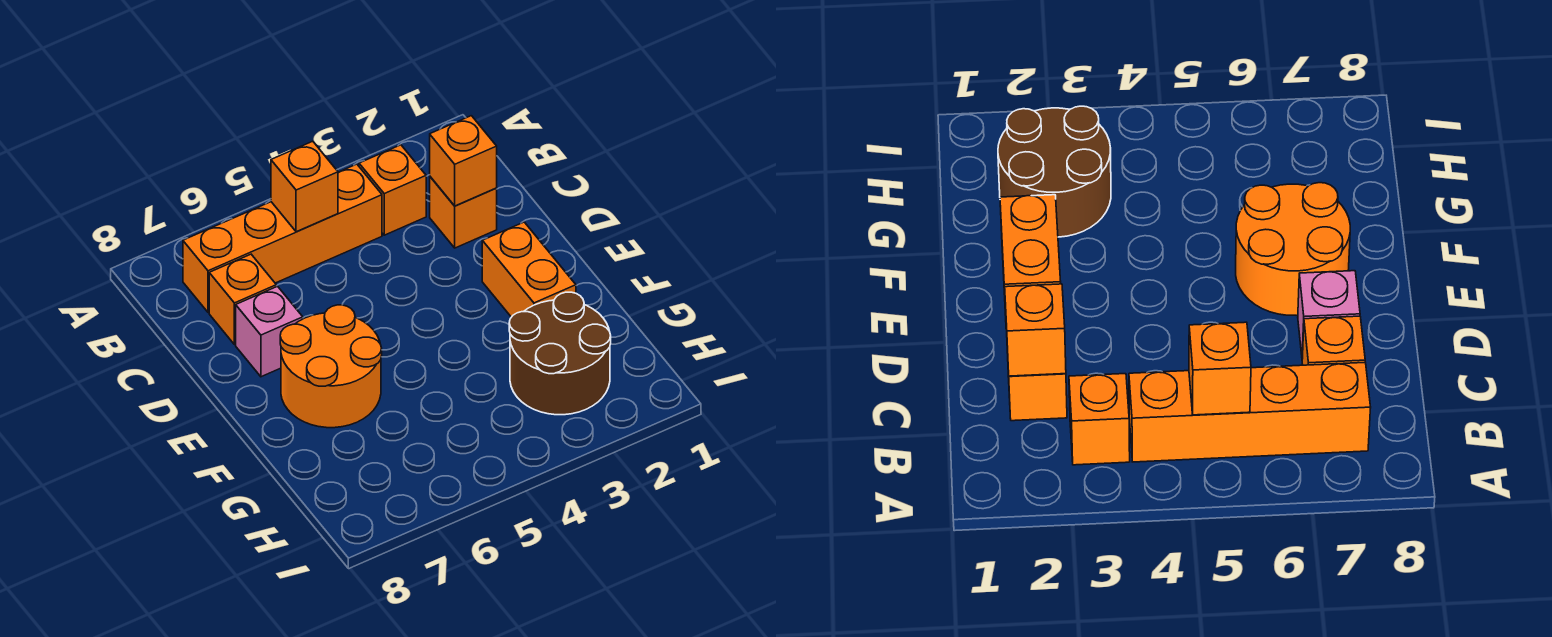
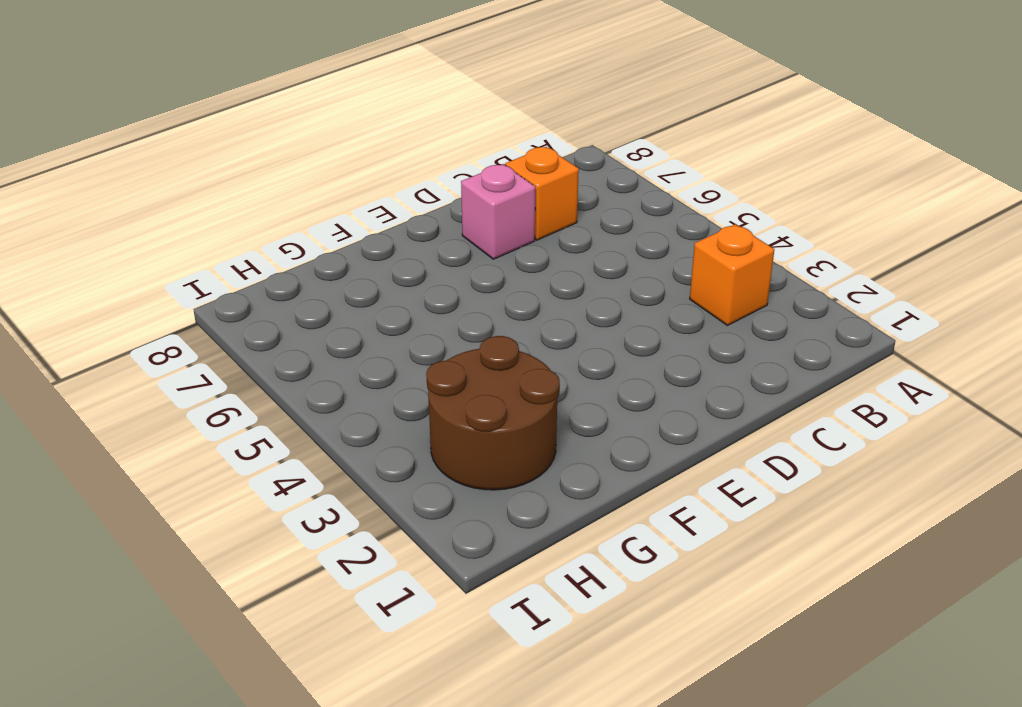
none -> orange 1x4 brick [183,164,382,312]
none -> orange 1x1 brick [430,177,497,248]

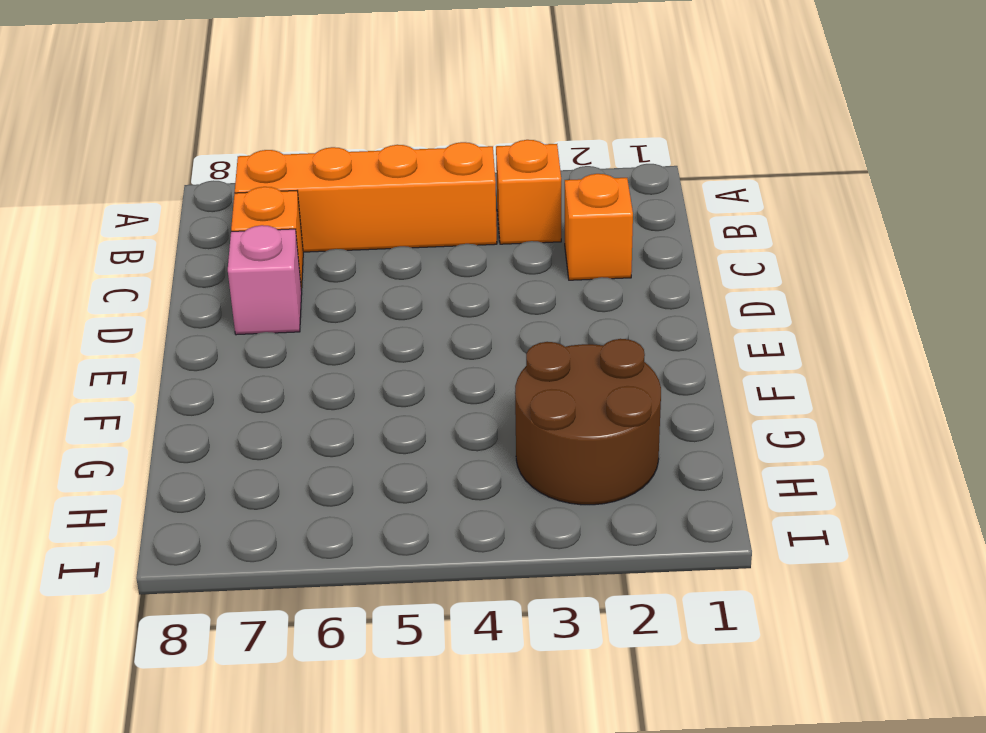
none -> orange 1x2 brick [482,222,576,317]
none -> orange 2x2 round brick [280,305,382,428]

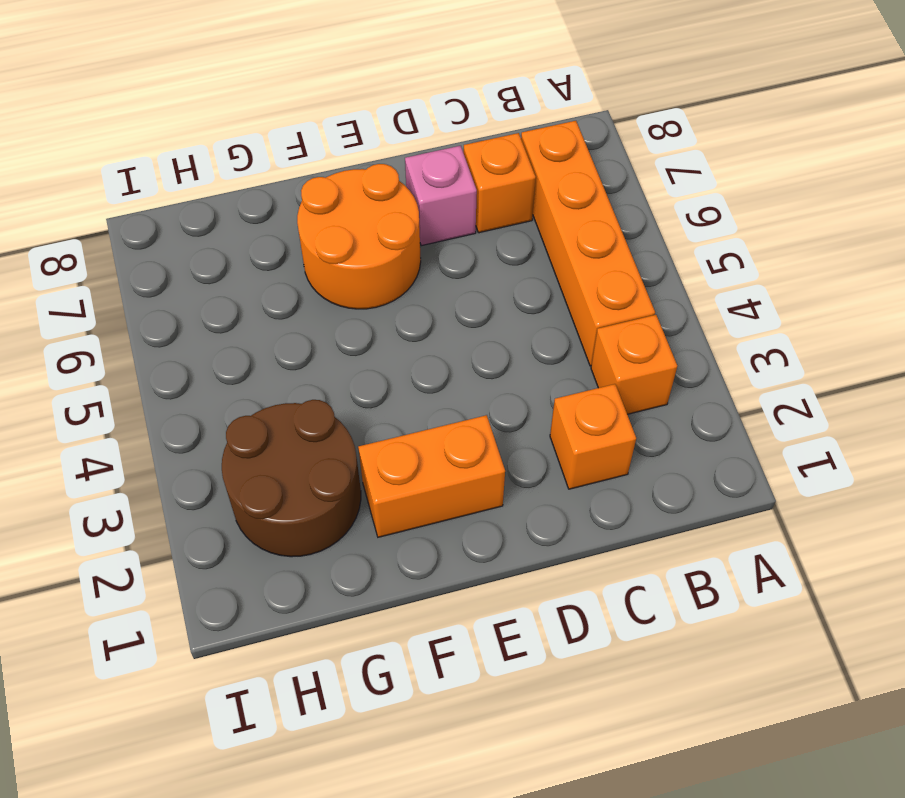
none -> orange 1x1 brick [271,141,338,232]
none -> orange 1x1 brick [430,116,497,206]

